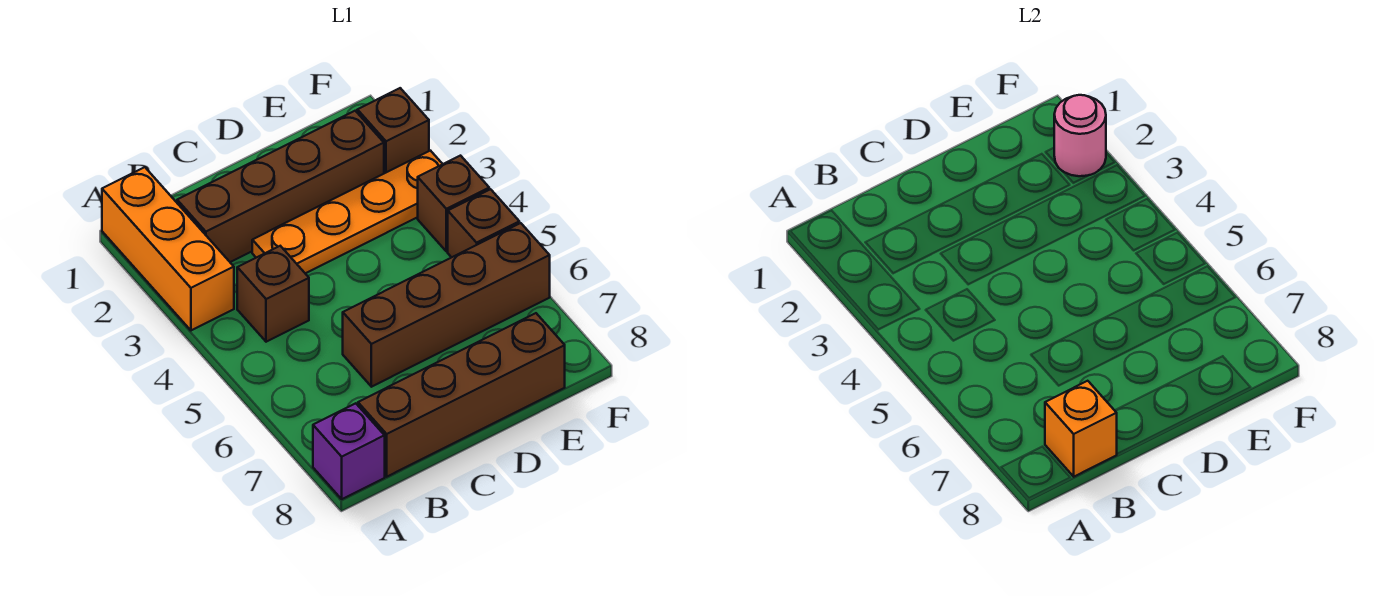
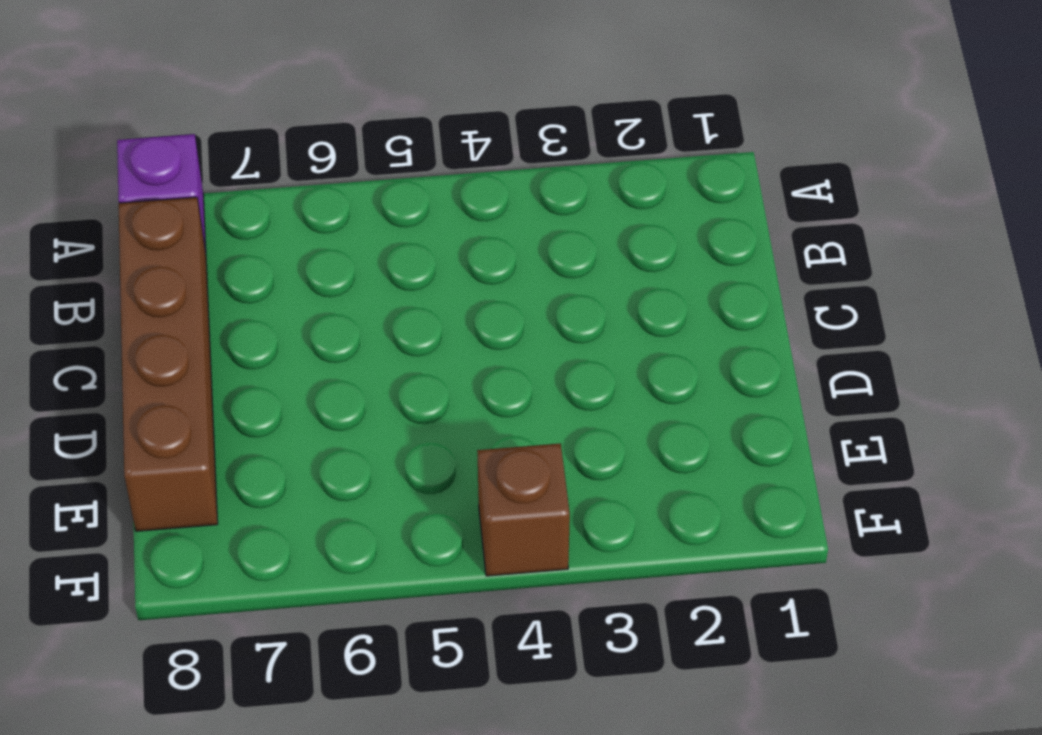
none -> orange 1x3 brick [102,167,234,330]
none -> brown 1x4 brick [177,111,384,262]
none -> brown 1x1 brick [237,246,309,342]

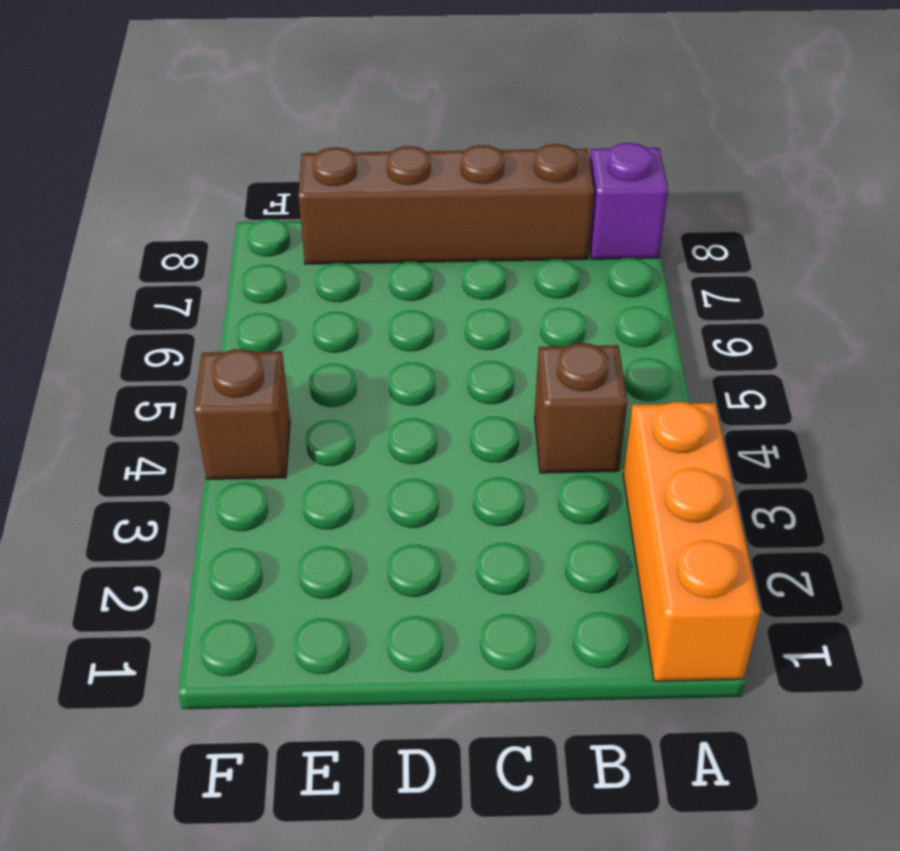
none -> brown 1x4 brick [177,111,384,262]
none -> orange 1x4 plate [252,151,442,273]
none -> brown 1x4 brick [343,223,550,387]

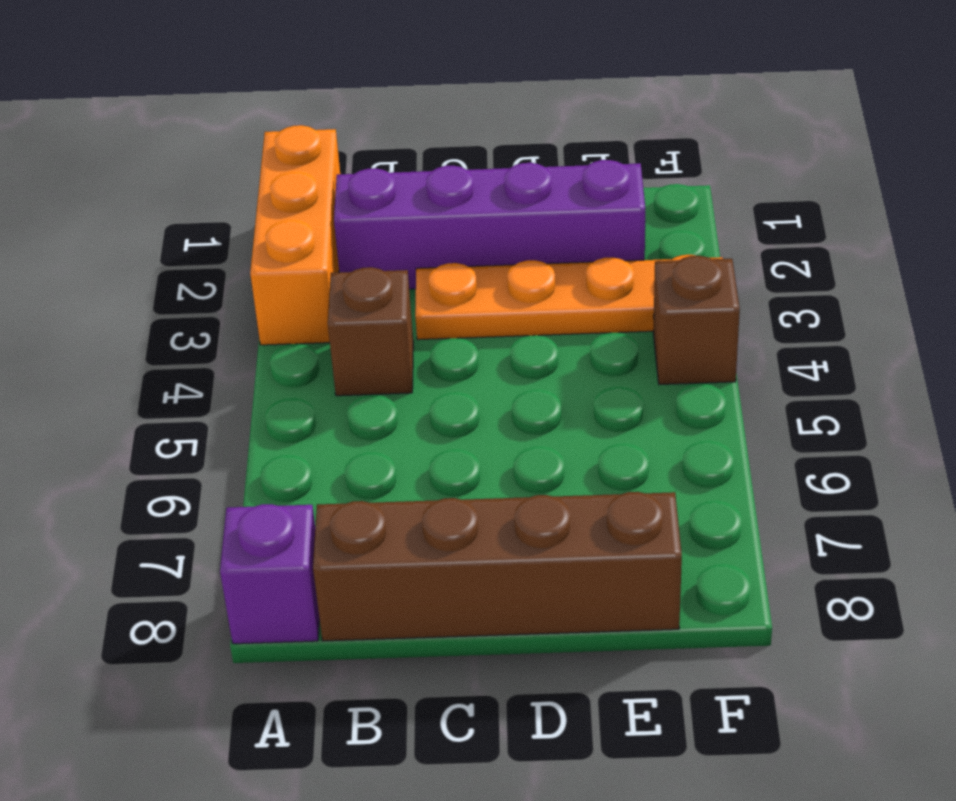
purple 1x4 brick [334,160,645,289] -> brown 1x4 brick [177,111,384,262]
none -> brown 1x4 brick [343,223,550,387]
none -> brown 1x1 brick [357,88,429,173]
none -> brown 1x1 brick [448,189,519,257]

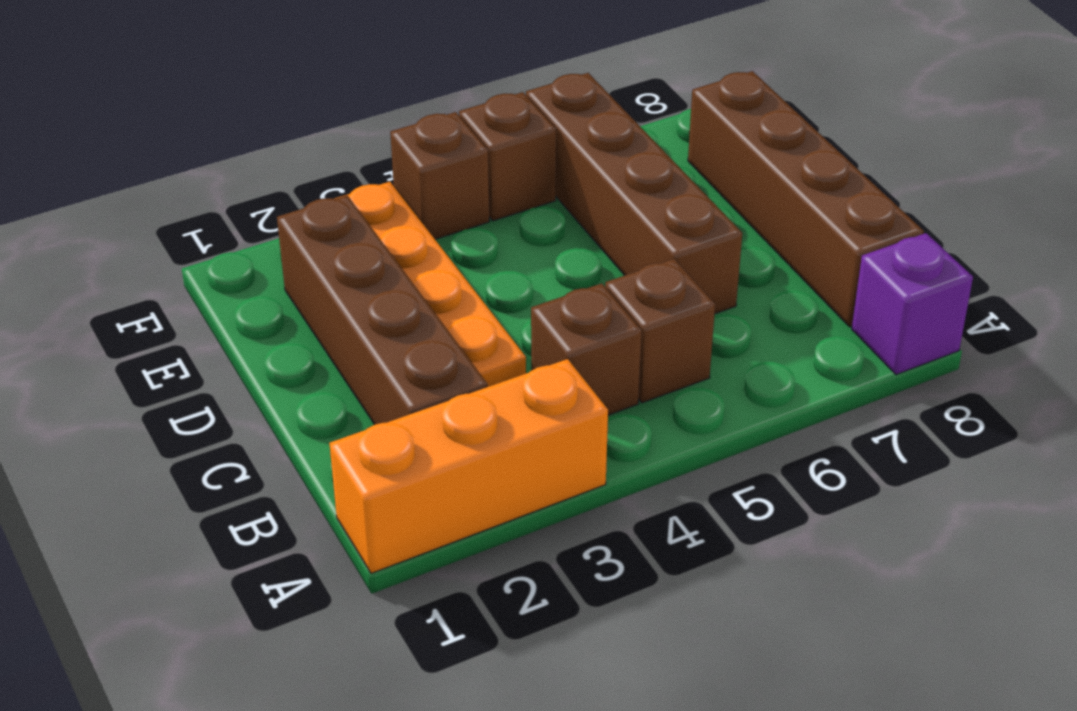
brown 1x1 brick [605,259,715,403] -> brown 1x1 brick moved to [357,88,429,173]
none -> orange 1x1 brick [1045,381,1117,477]
none -> pink 1x1 round brick [1054,95,1106,176]

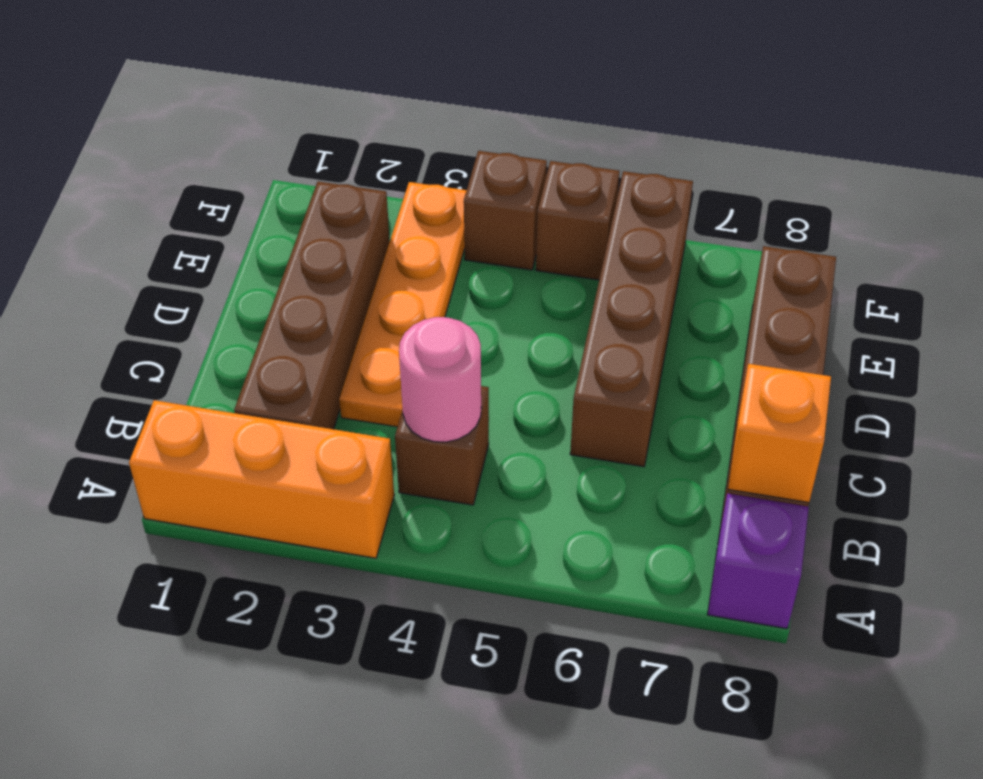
pink 1x1 round brick [399,317,481,442] -> pink 1x1 round brick moved to [1054,95,1106,176]
none -> brown 1x1 brick [357,88,429,173]

